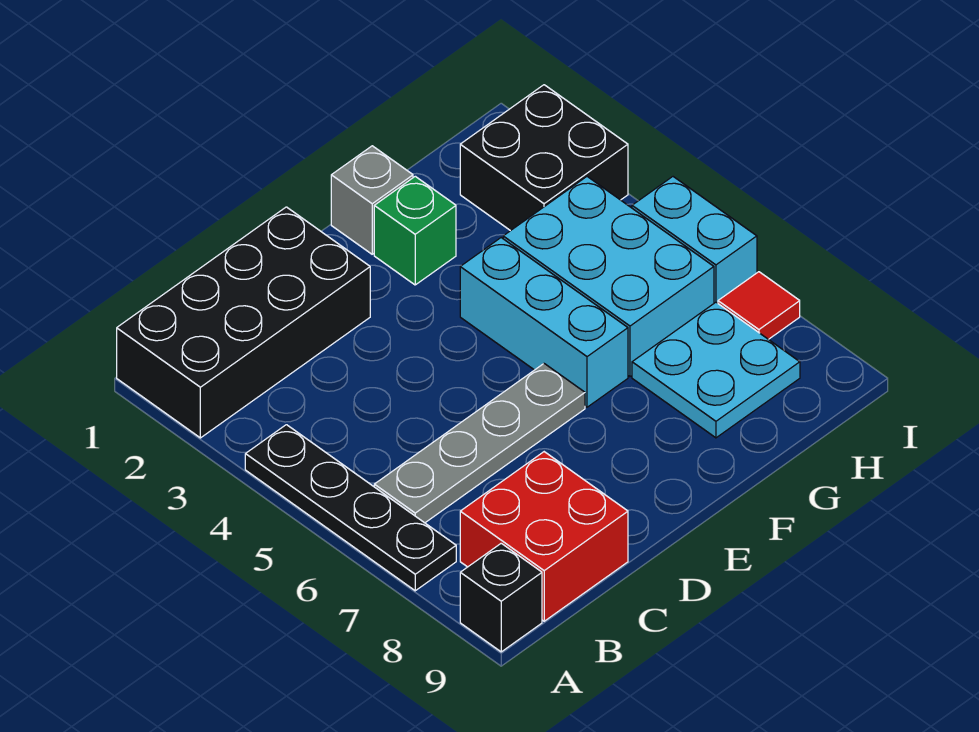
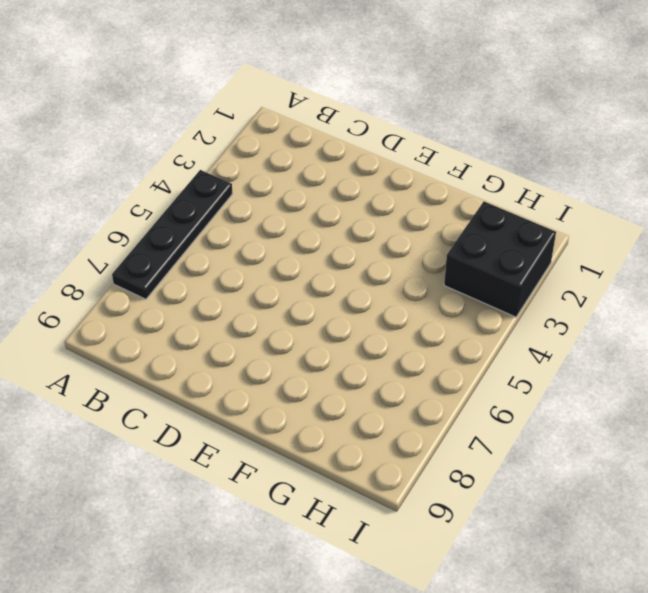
none -> black 2x4 brick [117,207,370,438]
none -> black 1x1 brick [460,543,542,652]
none -> grey 1x4 plate [374,364,585,523]

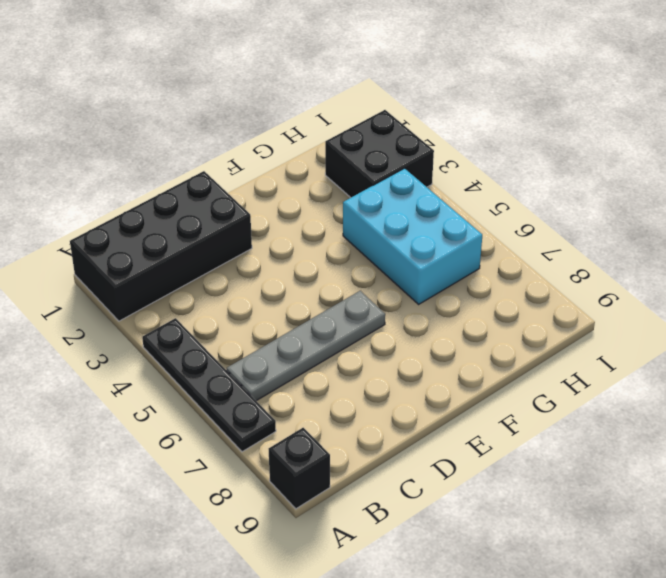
none -> red 2x2 brick [460,452,628,621]
none -> grey 1x1 brick [331,146,413,254]
none -> green 1x1 brick [374,176,456,285]

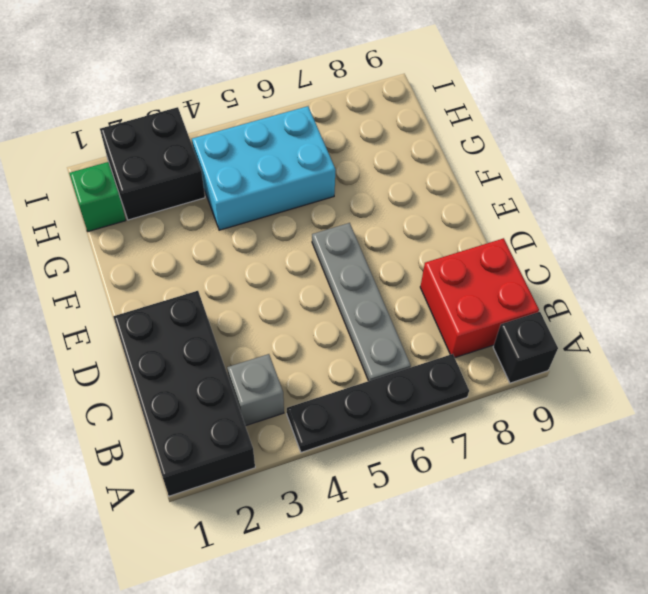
grey 1x1 brick [227,354,284,426] -> grey 1x1 brick moved to [331,146,413,254]
green 1x1 brick [69,162,126,231] -> green 1x1 brick moved to [374,176,456,285]
none -> cyan 1x3 brick [460,238,628,407]
none -> cyan 2x2 plate [632,302,800,438]
none -> cyan 1x2 brick [632,177,757,303]

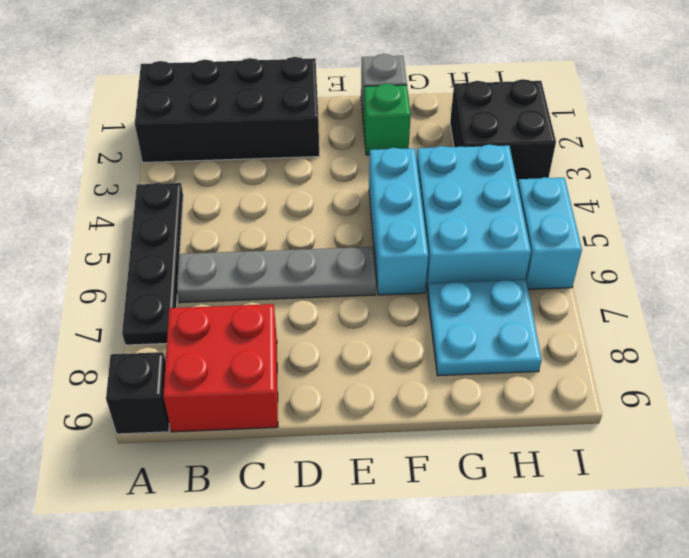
none -> red 1x1 tile [718,272,800,339]

